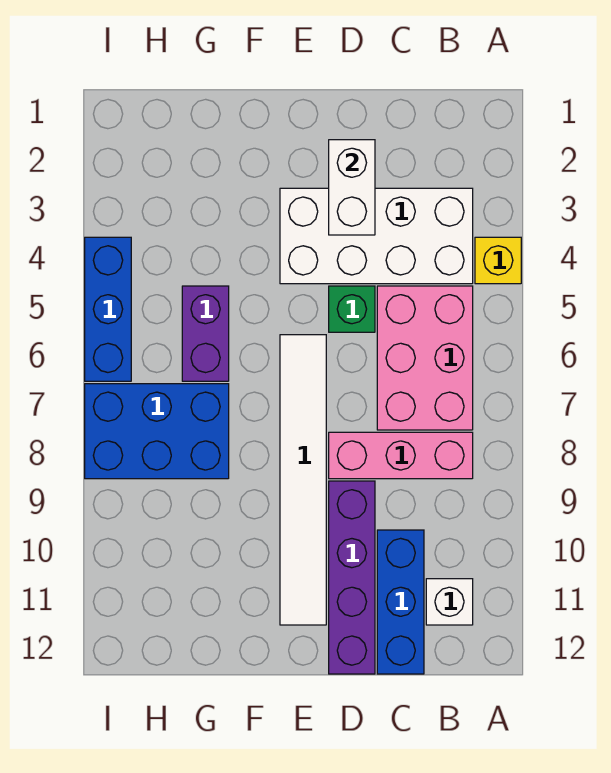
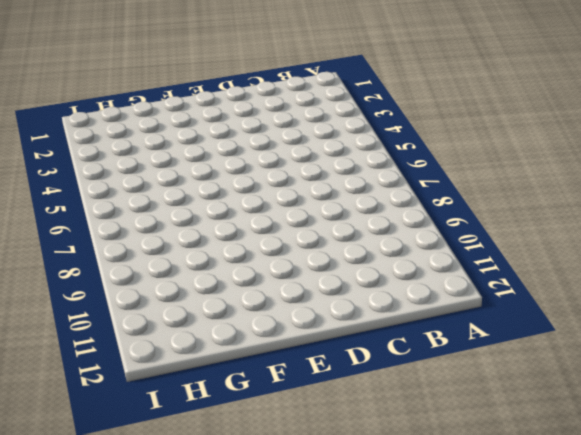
none -> yellow 1x1 brick [475,237,521,284]
none -> white 2x4 brick [280,188,473,284]
none -> pink 2x3 brick [377,286,473,430]

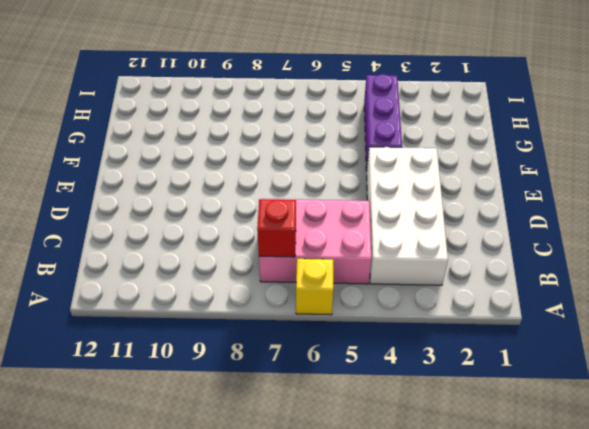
yellow 1x1 brick [296,259,333,315] -> yellow 1x1 brick moved to [475,237,521,284]
red 1x1 brick [257,199,296,257] -> none
purple 1x3 brick [364,74,402,170] -> none
none -> pink 1x3 brick [329,432,473,479]
none -> white 1x1 brick [426,579,473,625]
none -> blue 1x3 brick [377,530,424,674]

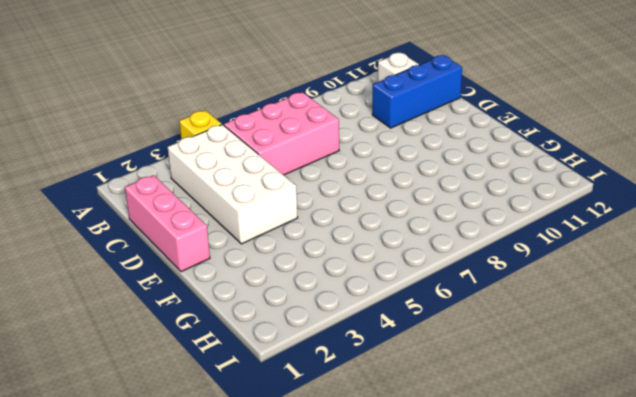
pink 1x3 brick [125,175,210,272] -> pink 1x3 brick moved to [329,432,473,479]
none -> green 1x1 brick [329,286,375,332]
none -> purple 1x4 brick [329,481,375,674]
none -> white 1x6 tile [280,335,326,625]

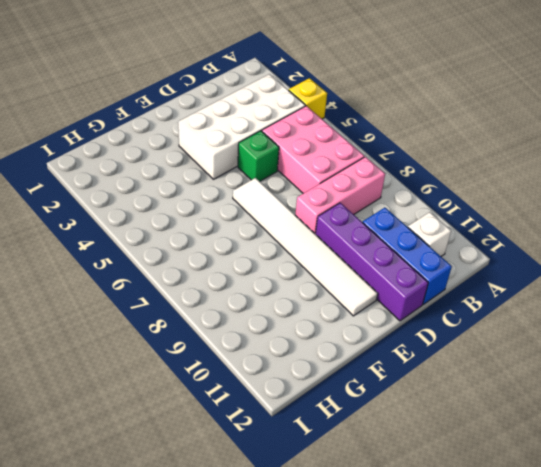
none -> purple 1x2 brick [182,286,229,381]
none -> blue 2x3 brick [85,384,229,479]
none -> blue 1x3 brick [85,237,131,381]

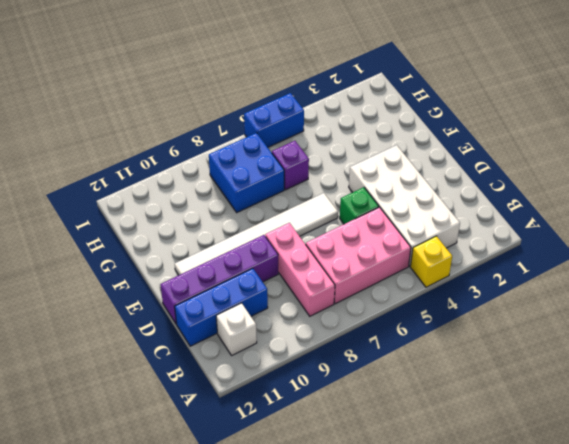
purple 1x1 brick [272,141,309,190] -> purple 1x2 brick [182,286,229,381]
blue 2x2 brick [209,133,284,212] -> blue 2x3 brick [85,384,229,479]
blue 1x2 brick [244,93,304,147] -> blue 1x3 brick [85,237,131,381]
none -> white 1x2 brick [329,140,375,235]

